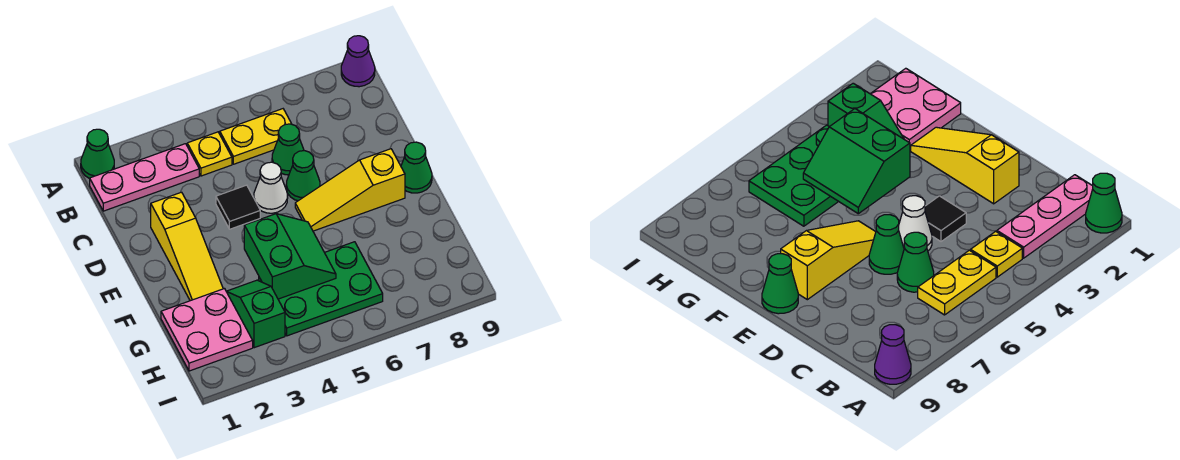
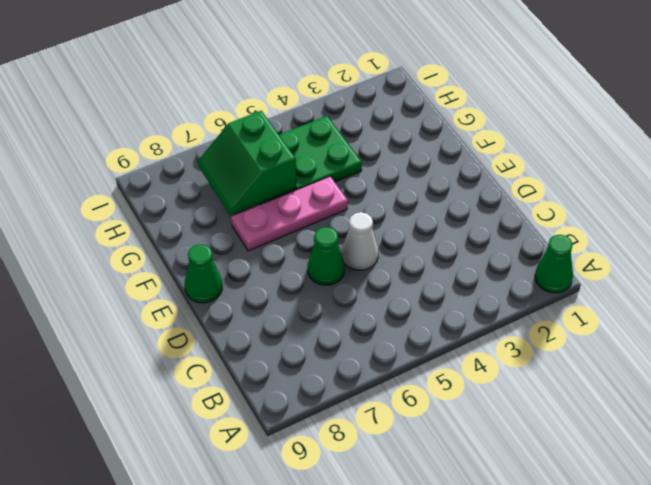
pink 1x3 plate [231,176,348,251] -> pink 1x3 plate moved to [90,144,199,211]
green 2x2 slope [198,111,296,215] -> green 2x2 slope moved to [244,214,336,299]
none -> purple 1x1 cone [341,36,375,87]
none -> yellow 1x1 plate [187,132,232,176]
none -> yellow 1x2 plate [220,109,291,164]

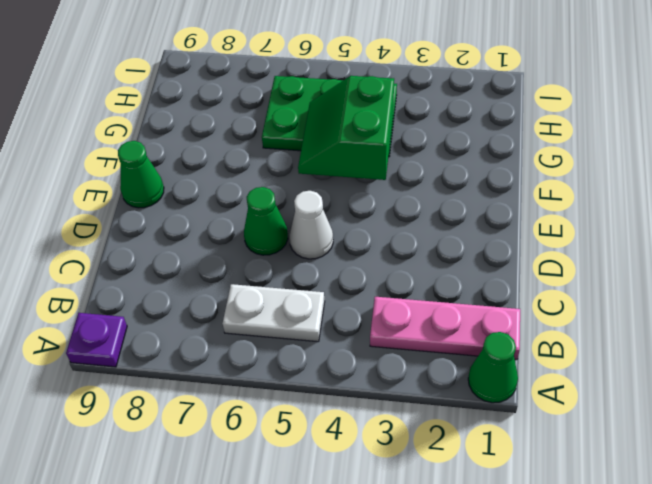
purple 1x1 plate [66,313,127,367] -> purple 1x1 cone [341,36,375,87]
white 1x2 plate [222,284,325,342] -> yellow 1x2 plate [220,109,291,164]
none -> yellow 1x1 plate [187,132,232,176]
none -> green 1x1 cone [272,124,304,175]
none -> yellow 1x3 slope [151,192,223,301]

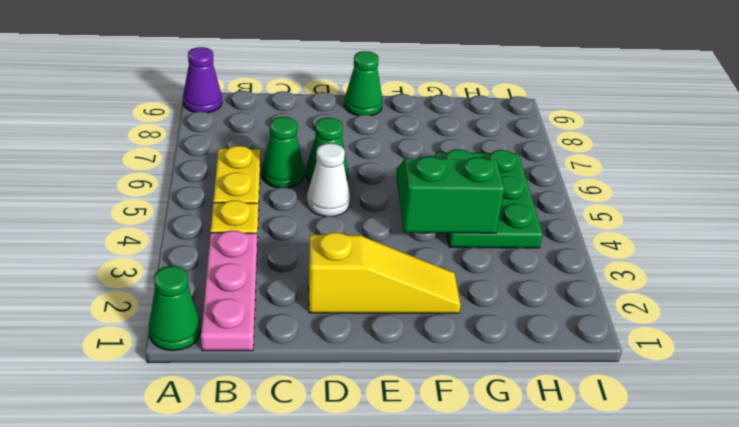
none -> black 1x1 tile [216,185,260,229]
none -> yellow 1x3 slope [295,149,405,231]
none -> pink 2x2 plate [161,289,253,371]

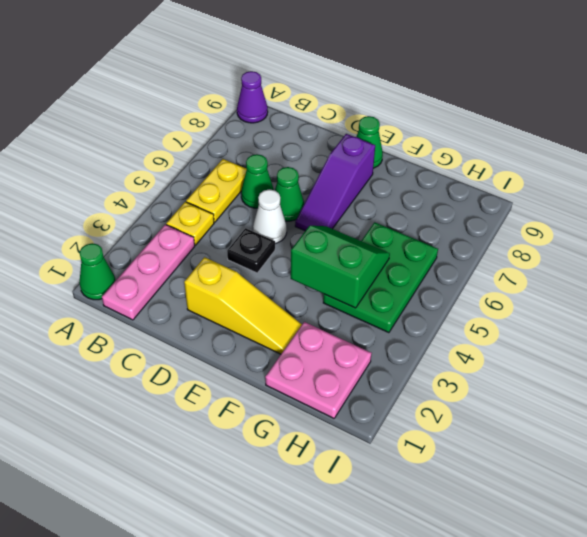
black 1x1 plate [227,228,275,273] -> black 1x1 tile [216,185,260,229]
purple 1x3 slope [295,134,375,231] -> yellow 1x3 slope [295,149,405,231]
none -> green 1x2 slope [226,280,285,348]

